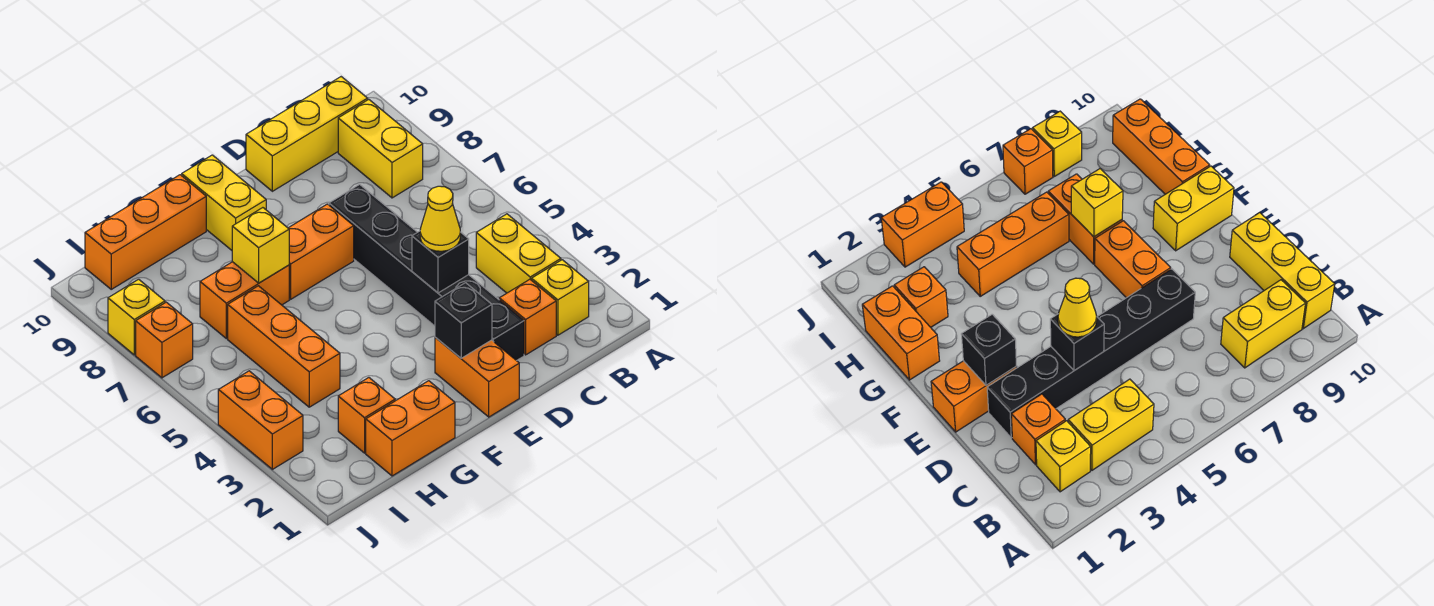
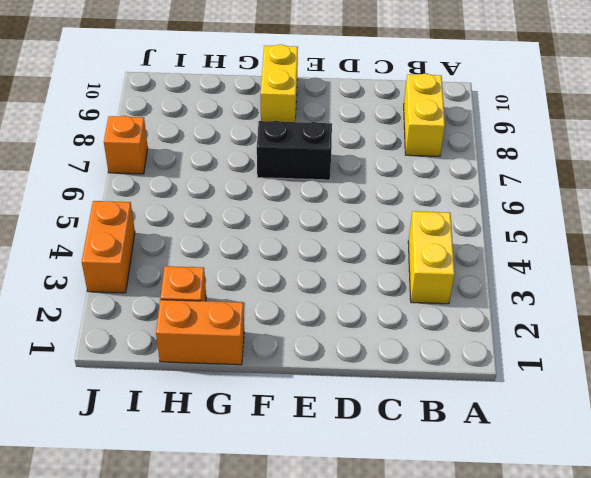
black 1x2 brick [257,121,332,180] -> orange 1x2 brick [288,204,354,299]
none -> yellow 1x1 brick [532,260,589,335]
none -> yellow 1x3 brick [246,77,368,191]
none -> orange 1x1 brick [499,279,556,355]

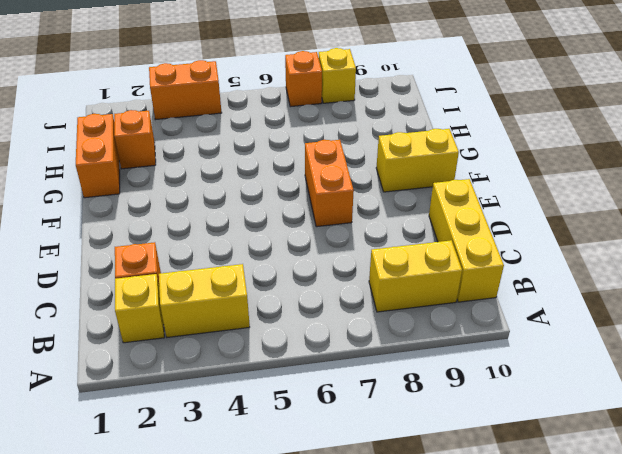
none -> black 1x6 brick [329,184,524,361]
none -> orange 1x2 brick [435,337,519,417]
none -> orange 1x2 brick [200,262,289,339]

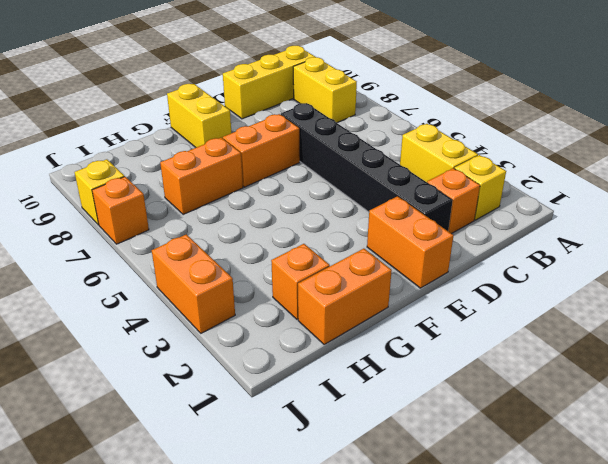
none -> orange 1x3 brick [85,175,206,289]
none -> orange 1x3 brick [228,286,340,407]
none -> black 1x1 brick [412,231,469,293]

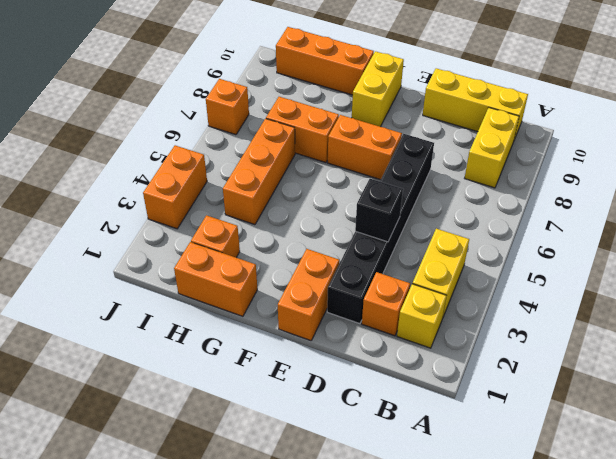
none -> yellow 1x1 brick [108,279,165,355]
none -> black 1x1 brick [435,283,492,358]
none -> yellow 1x1 brick [232,208,289,283]

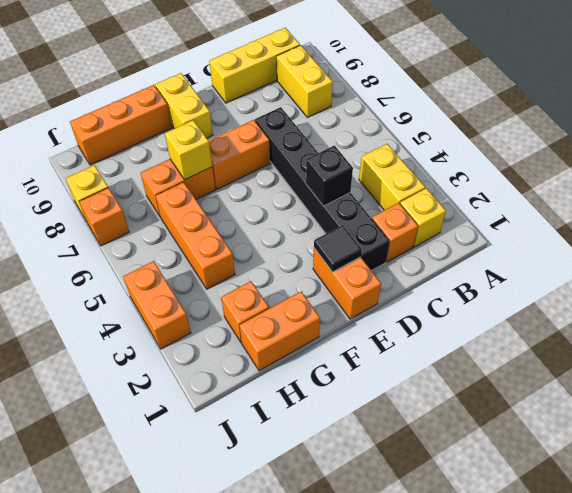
black 1x1 tile [314,225,362,272] -> black 1x1 brick [435,283,492,358]
none -> yellow 1x1 cone [420,186,460,251]

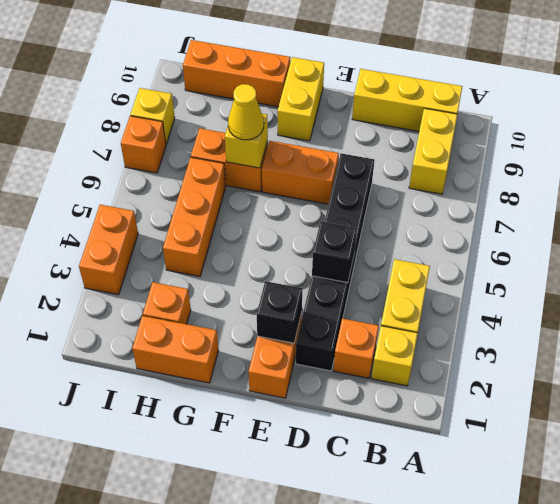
yellow 1x1 cone [228,84,264,140] -> yellow 1x1 cone moved to [420,186,460,251]

